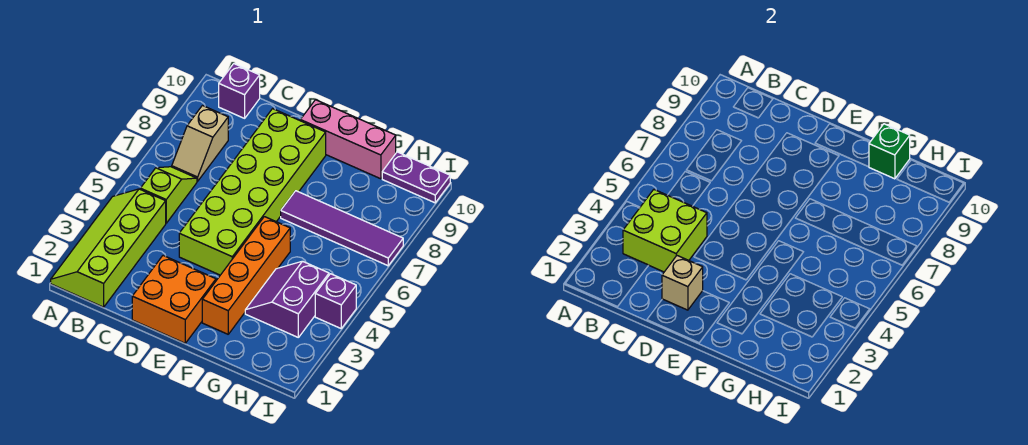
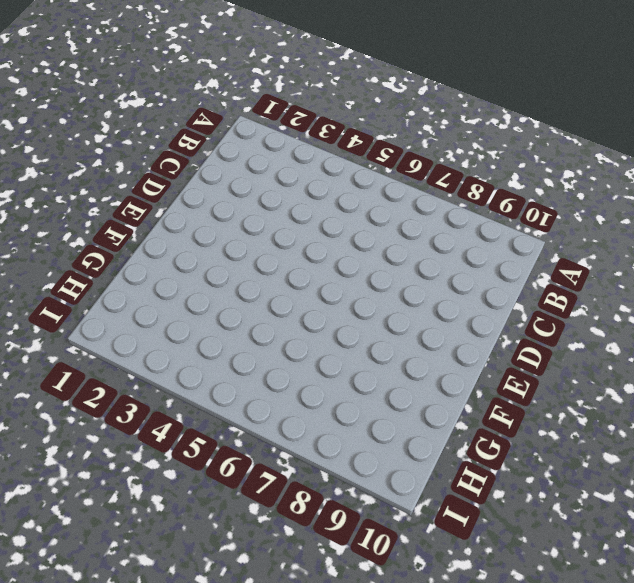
none -> lime 2x4 slope [51,189,166,307]
none -> lime 1x2 slope [140,167,197,223]
none -> tan 1x2 slope [172,106,228,181]

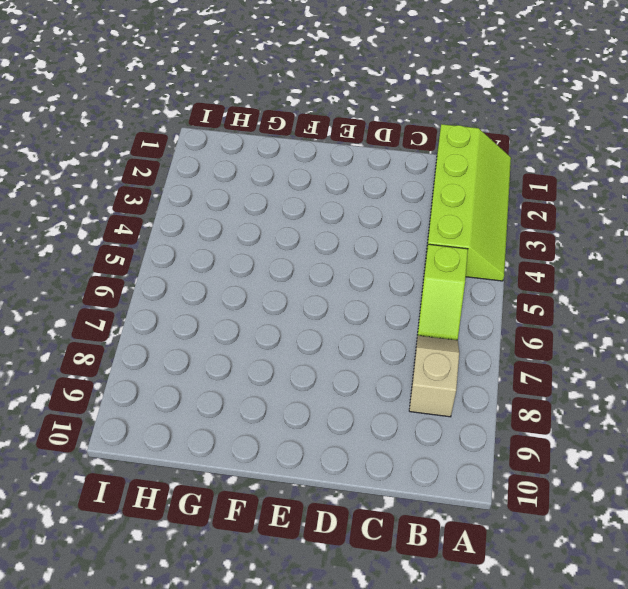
none -> purple 1x1 brick [219,64,260,118]
none -> orange 2x2 brick [132,256,216,343]
none -> lime 2x6 brick [179,109,326,275]

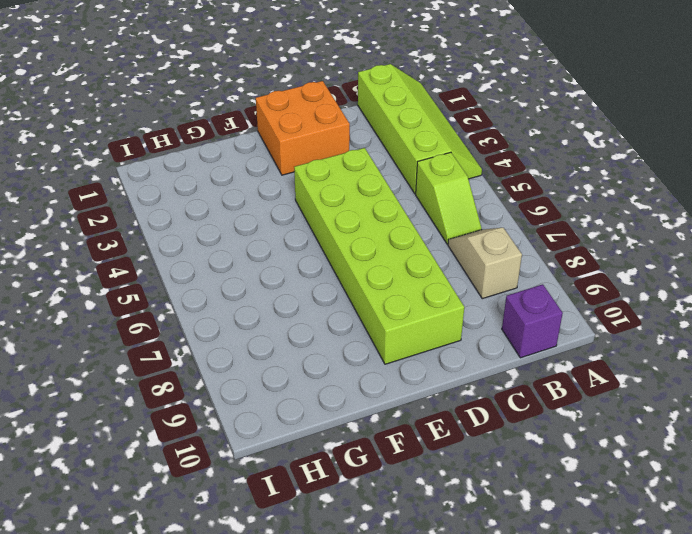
none -> pink 1x3 brick [300,100,396,179]
none -> orange 1x4 brick [202,217,290,334]
none -> purple 1x4 tile [281,191,403,266]

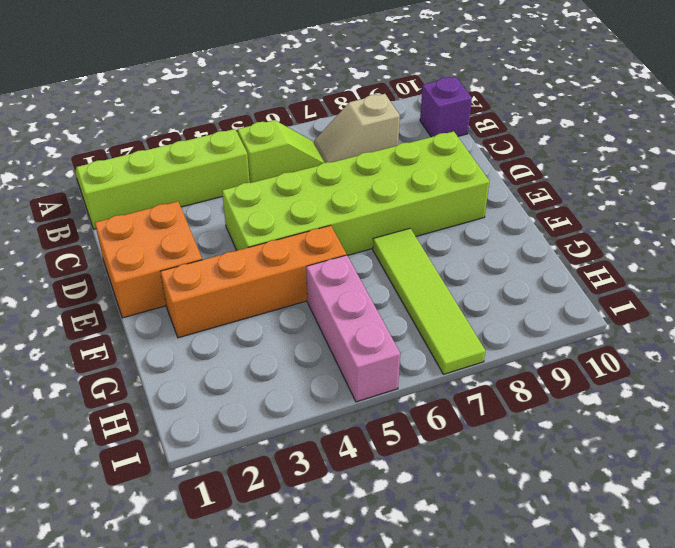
lime 1x4 tile [373,228,485,374] -> purple 1x4 tile [281,191,403,266]
pink 1x3 brick [306,255,400,402] -> pink 1x3 brick moved to [300,100,396,179]
none -> purple 2x2 slope [245,261,329,337]
none -> purple 1x2 plate [382,152,450,203]
none -> purple 1x1 brick [315,274,356,328]

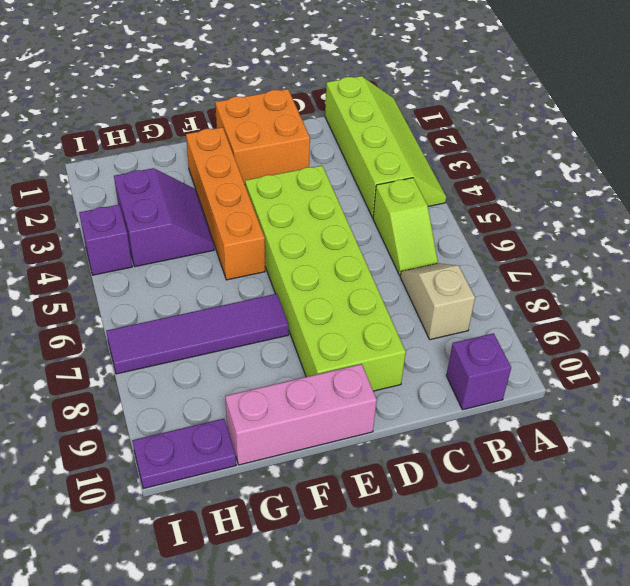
none -> lime 2x2 brick [623,190,707,272]
none -> tan 1x1 brick [662,256,703,310]
none -> green 1x1 brick [869,124,910,179]

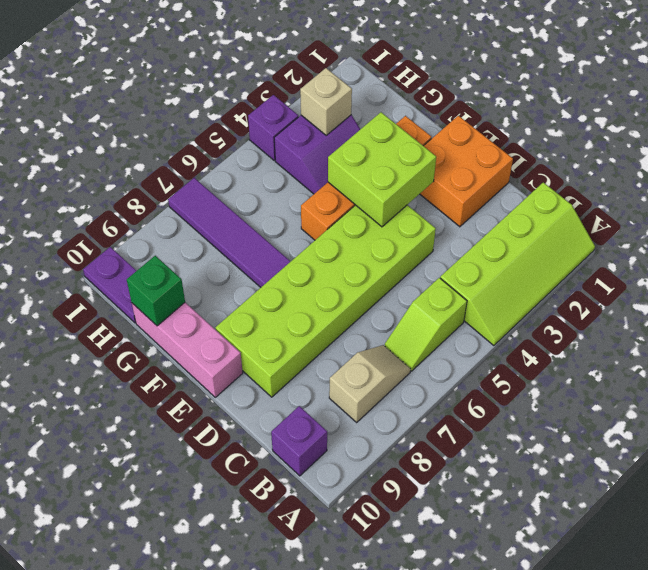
lime 2x2 brick [328,112,436,227] -> lime 2x2 brick moved to [623,190,707,272]
tan 1x1 brick [300,68,352,135] -> tan 1x1 brick moved to [662,256,703,310]

